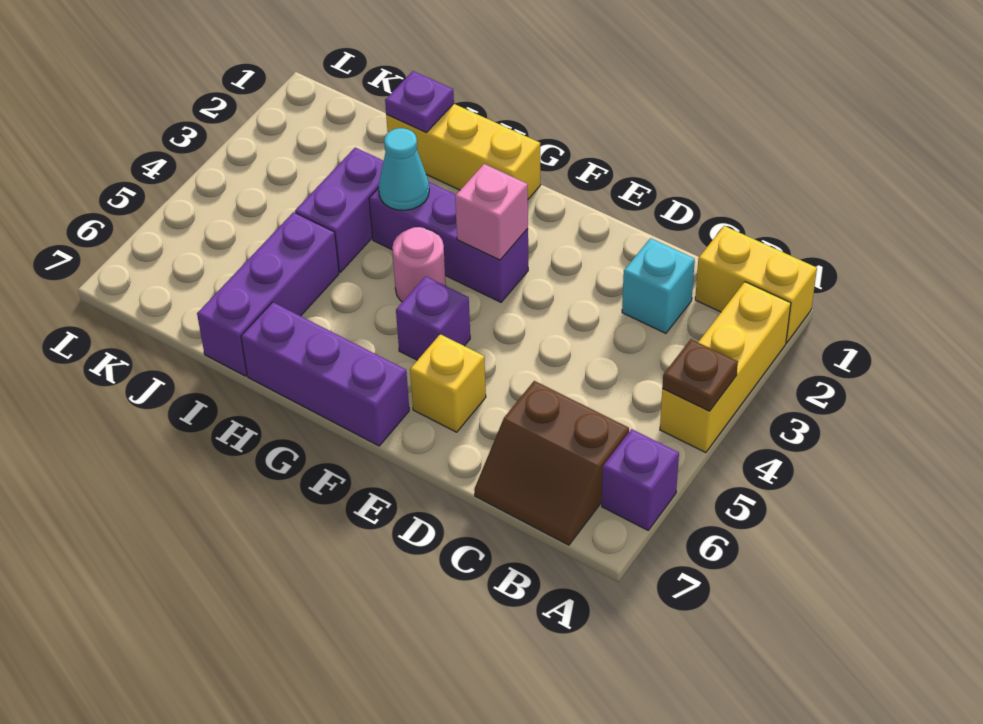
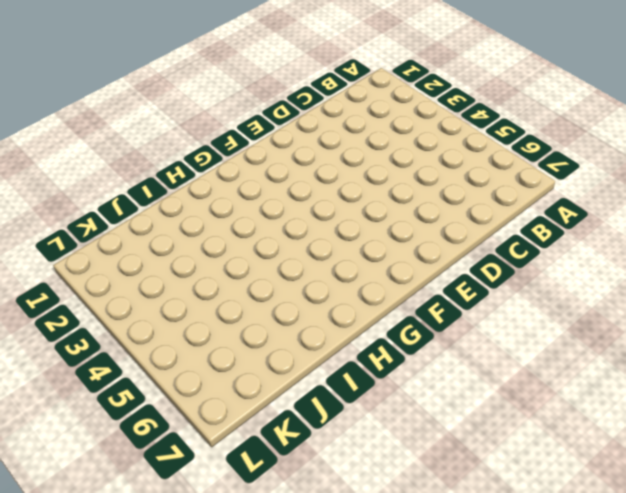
none -> yellow 1x2 brick [695,226,817,343]
none -> yellow 1x3 brick [660,282,791,453]
none -> purple 1x1 brick [602,429,679,530]

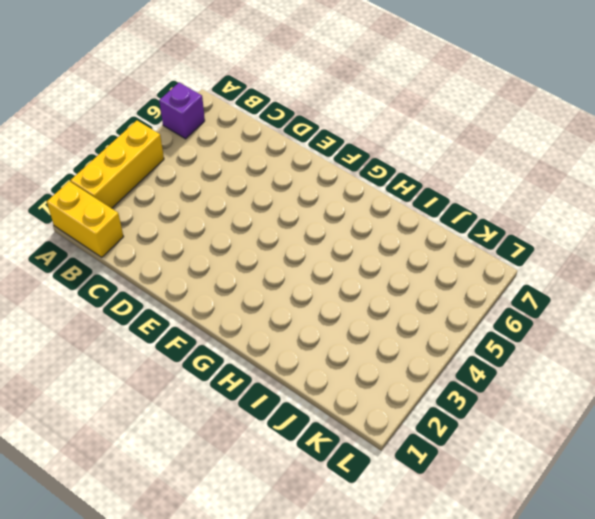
none -> brown 2x2 slope [474,381,629,545]
none -> cyan 1x1 brick [622,238,695,333]
none -> yellow 1x1 brick [410,334,486,432]

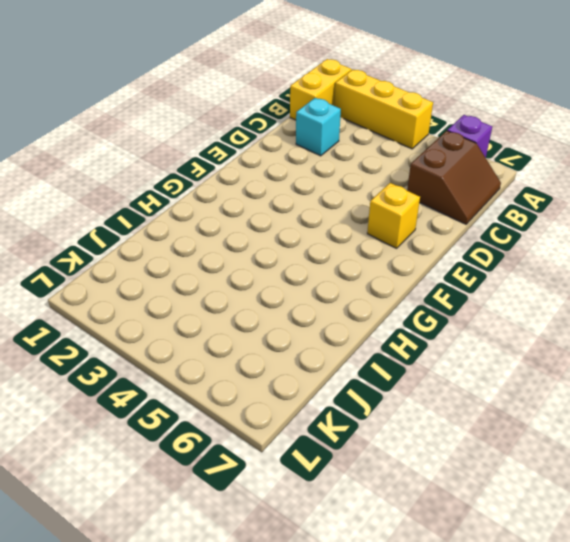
none -> purple 1x3 brick [369,182,528,302]
none -> purple 1x1 brick [396,276,470,360]
none -> purple 1x3 brick [241,302,409,446]

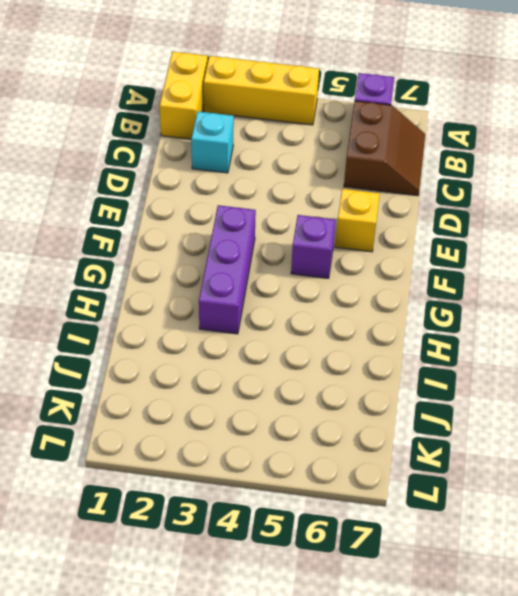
none -> purple 1x3 brick [241,302,409,446]
none -> yellow 1x3 brick [386,104,541,199]
none -> pink 1x1 round brick [392,227,446,302]

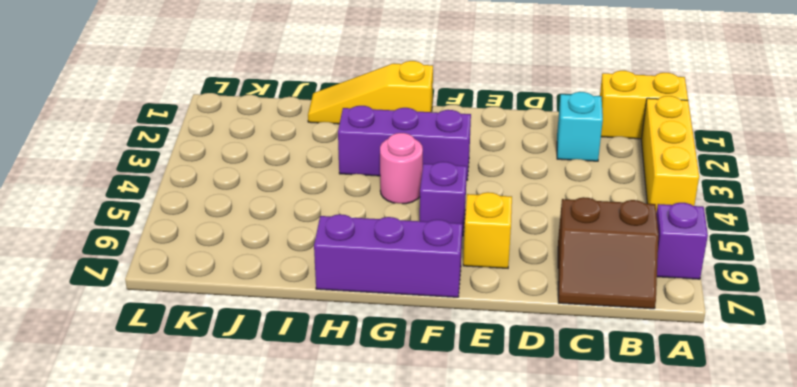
yellow 1x3 slope [308,61,433,124] -> yellow 1x3 brick [386,104,541,199]
none -> purple 1x2 brick [295,148,384,272]
none -> purple 1x3 brick [197,212,339,376]
none -> brown 1x1 plate [662,339,738,411]

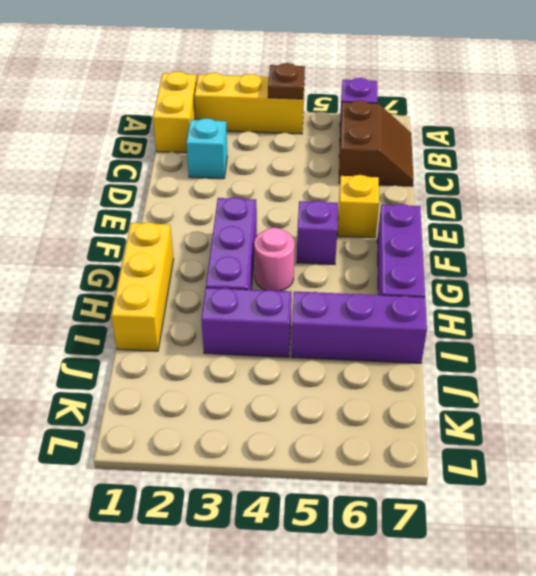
none -> pink 1x1 brick [455,164,528,260]
none -> cyan 1x1 cone [378,128,429,210]
none -> purple 1x1 plate [385,71,454,133]

